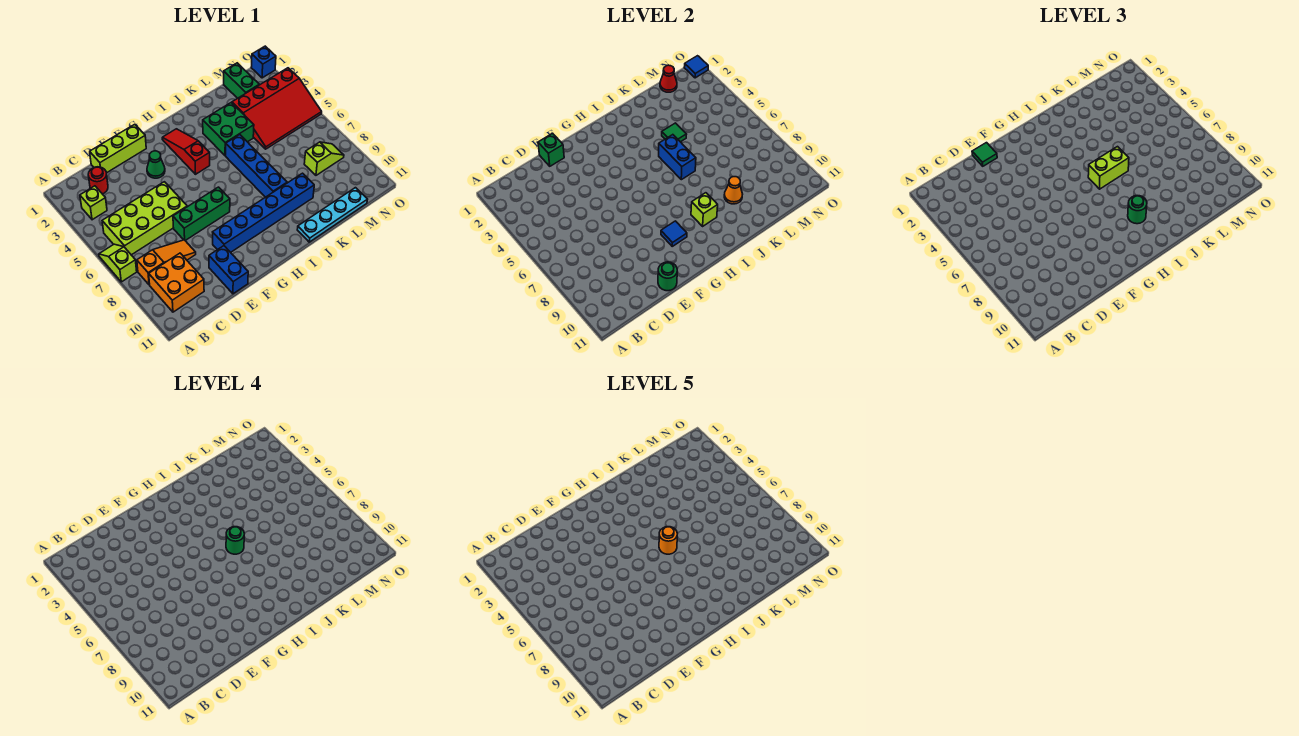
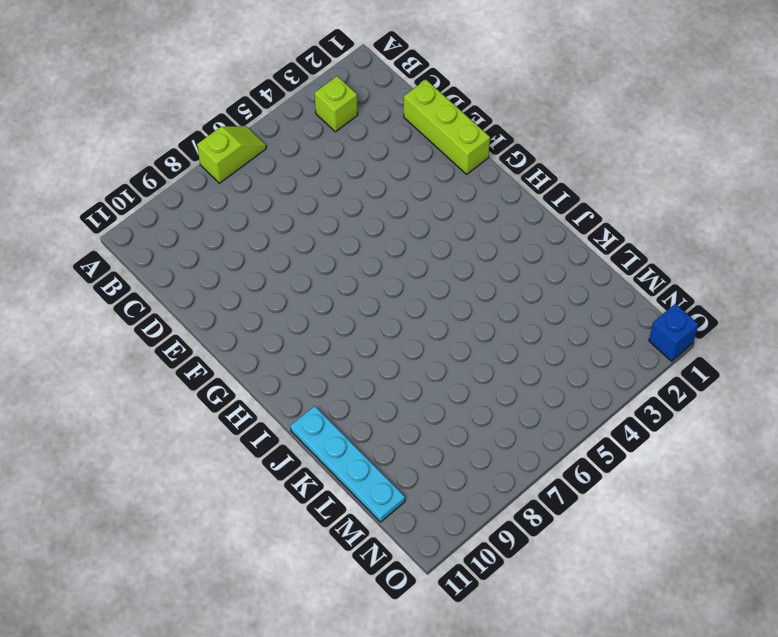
none -> lime 2x4 brick [102,182,187,255]
none -> orange 1x3 slope [137,240,196,285]
none -> orange 2x2 brick [149,253,204,312]
none -> red 1x1 round brick [88,167,108,194]

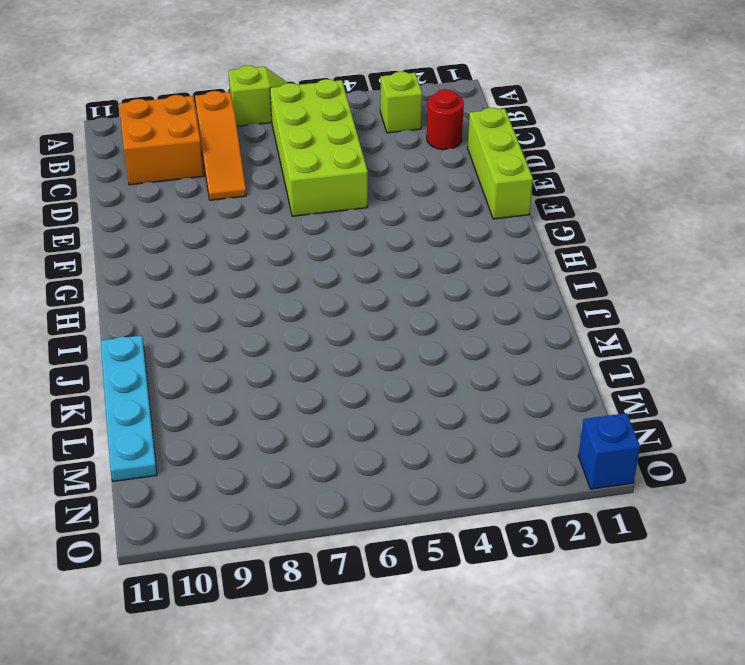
none -> green 1x3 brick [173,187,230,241]
none -> blue 1x2 brick [209,246,248,294]
none -> green 1x1 cone [147,151,165,178]
none -> blue 1x6 brick [213,173,314,252]

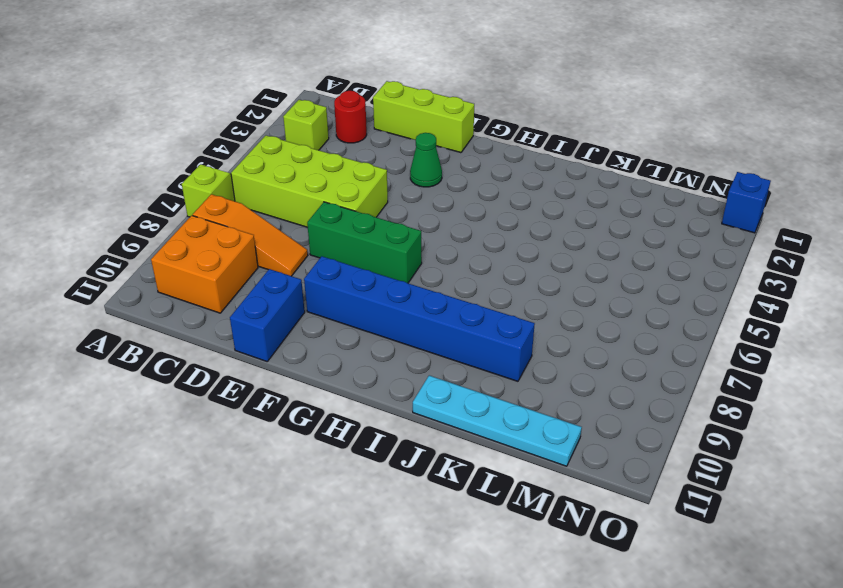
none -> red 1x3 slope [162,129,210,174]
none -> green 2x2 brick [203,103,254,156]
none -> blue 1x4 brick [226,135,287,197]
none -> red 3x4 slope [232,68,322,149]

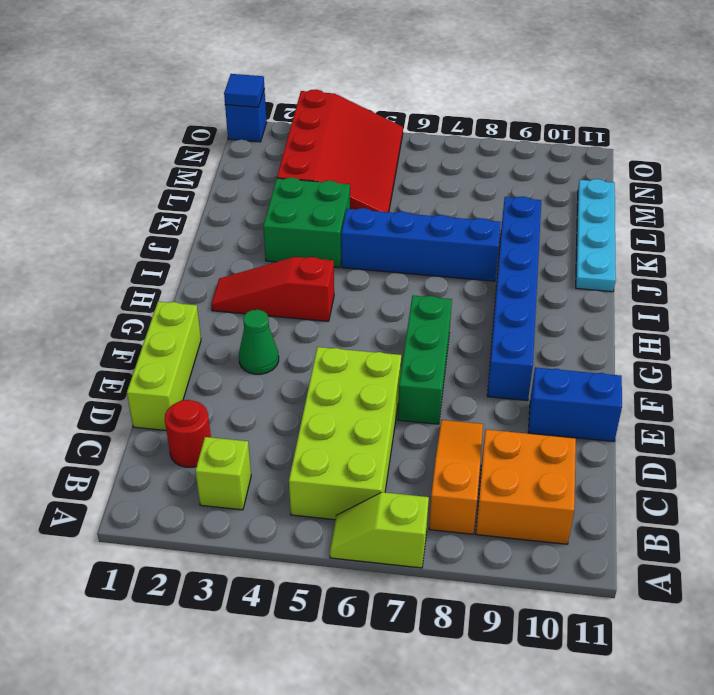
none -> green 1x2 brick [224,63,259,98]
none -> lime 1x2 slope [304,142,344,175]
none -> green 1x1 brick [538,133,564,166]
none -> green 1x1 round brick [658,262,677,291]

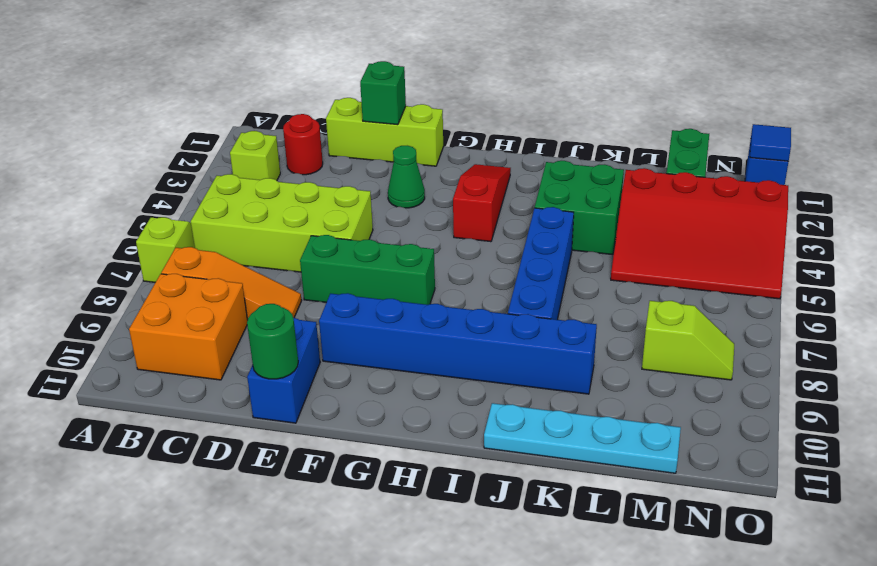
none -> blue 1x1 tile [661,221,687,246]
none -> lime 1x1 brick [691,193,718,226]
none -> blue 1x2 brick [659,135,696,180]
none -> green 1x1 tile [662,123,687,142]

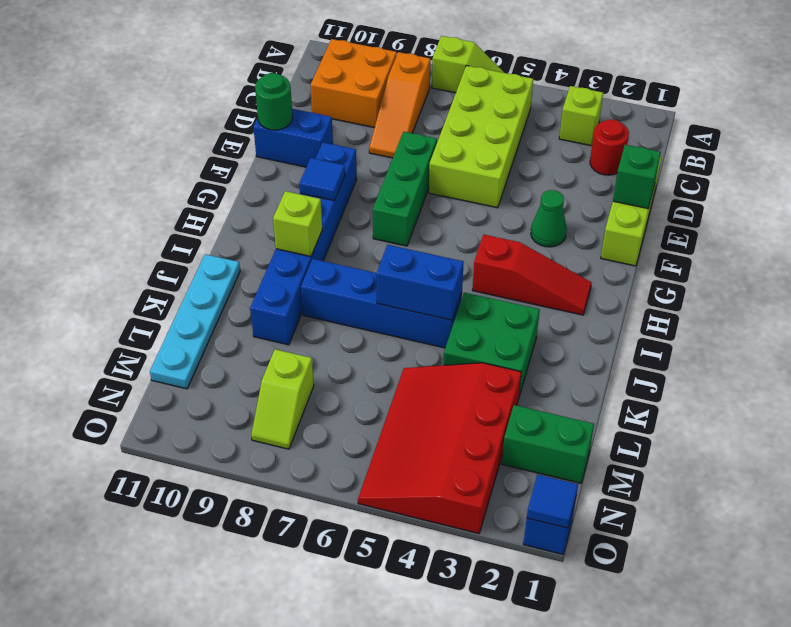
none -> green 1x1 tile [662,123,687,142]
none -> orange 1x1 cone [724,177,743,204]
none -> red 1x1 cone [660,65,677,92]
none -> green 1x1 tile [972,143,997,166]

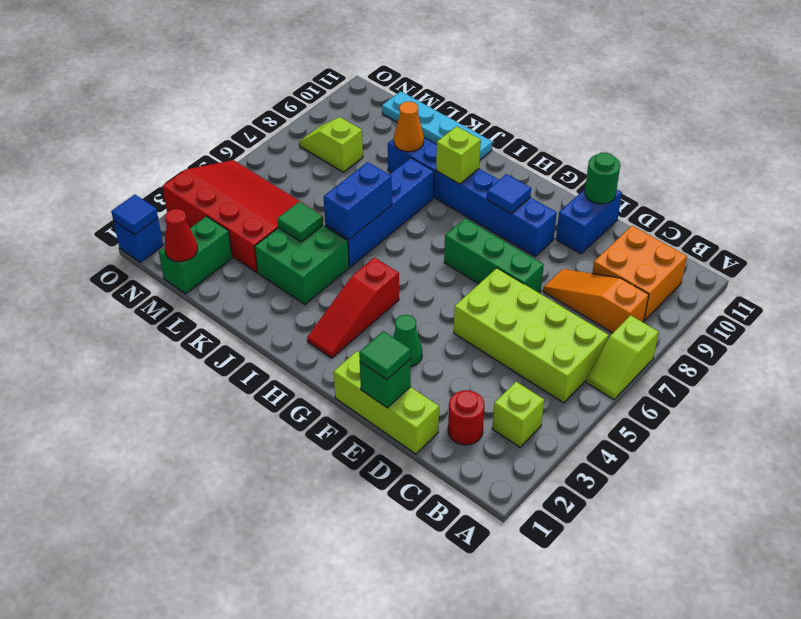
none -> lime 1x2 brick [1088,147,1129,189]
none -> green 1x1 round brick [1128,196,1147,224]
none -> green 1x1 round brick [226,527,244,554]
none -> orange 1x1 round brick [659,527,677,554]

